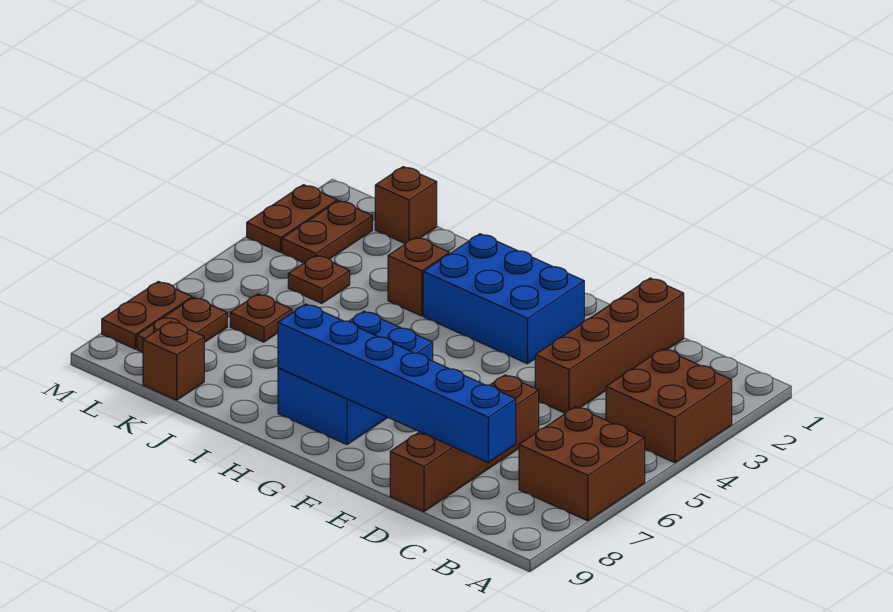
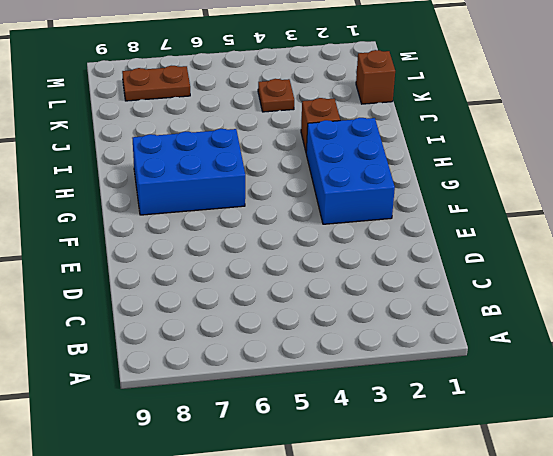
none -> brown 2x2 brick [606,349,732,463]
none -> brown 2x2 brick [519,407,645,521]
none -> brown 1x4 brick [535,278,684,413]

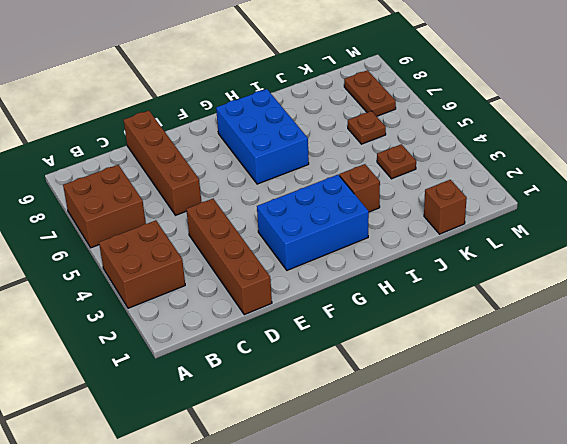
none -> brown 1x1 brick [143,322,204,400]
none -> brown 1x2 plate [282,201,372,263]
none -> brown 1x2 plate [247,185,337,252]

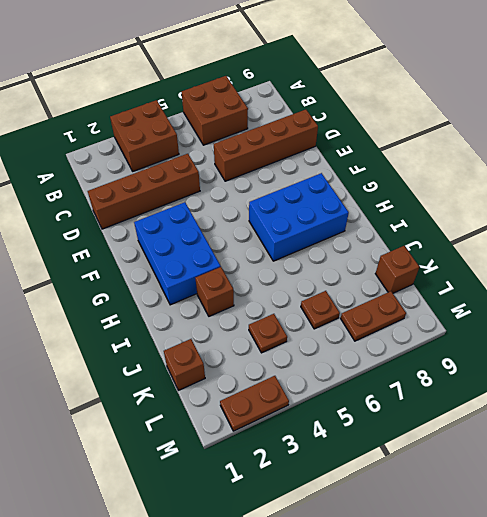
none -> brown 1x2 plate [282,201,372,263]
none -> brown 1x2 plate [102,282,192,349]
none -> blue 1x6 brick [278,304,516,462]

